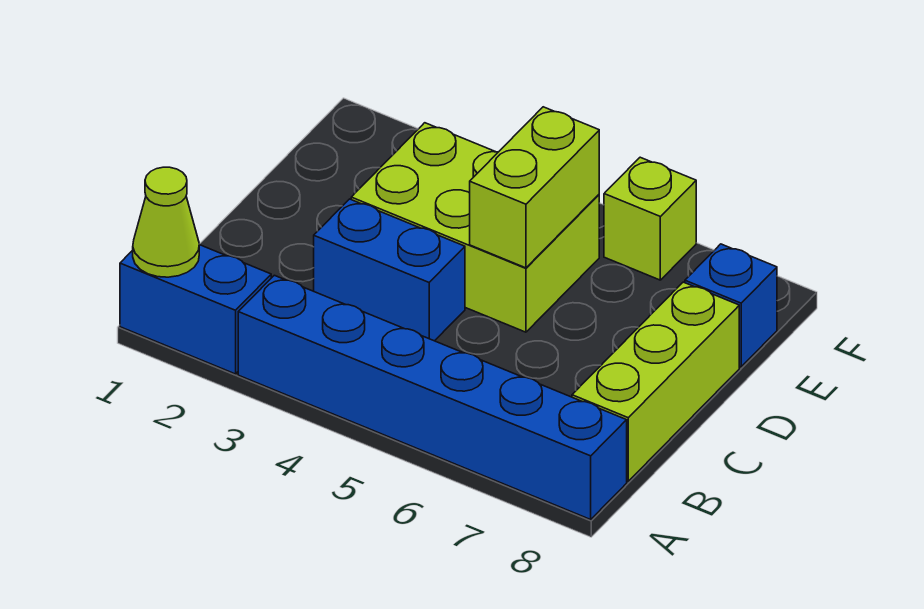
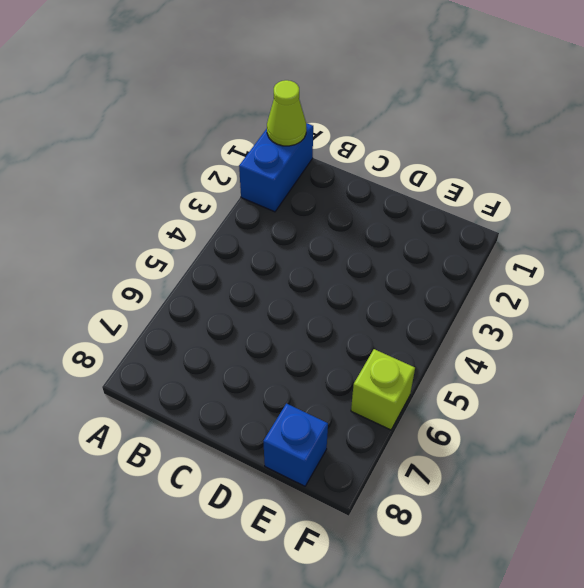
none -> blue 1x6 brick [238,275,627,519]
none -> lime 1x3 brick [572,282,739,481]

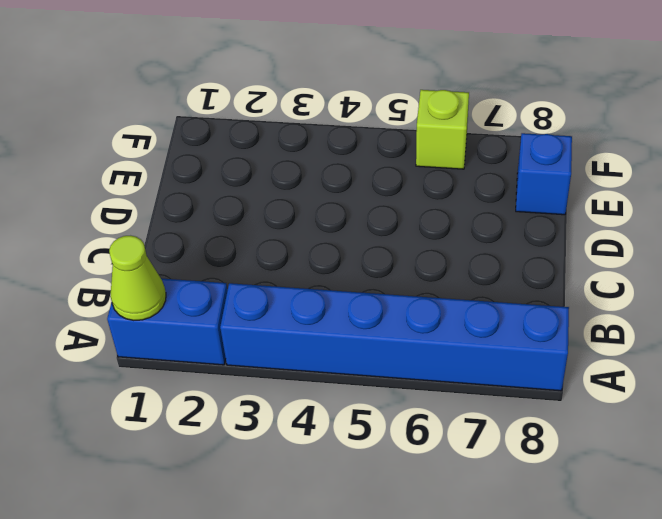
none -> lime 1x3 brick [572,282,739,481]
none -> blue 1x2 brick [314,199,465,341]

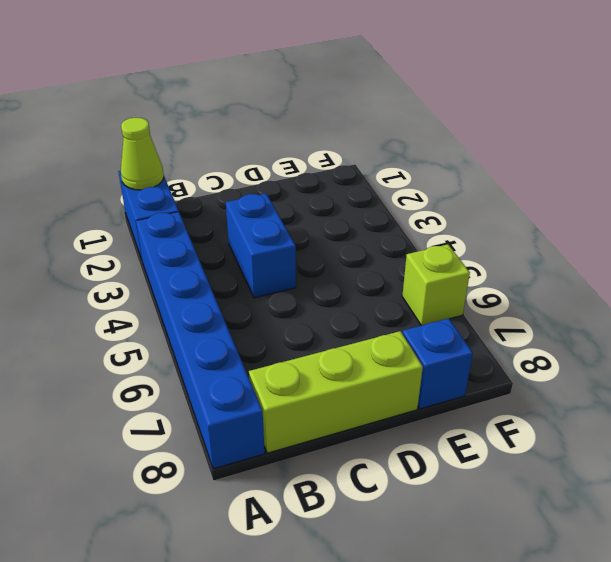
none -> lime 2x3 brick [351,123,599,332]
none -> lime 1x2 brick [470,107,599,268]

